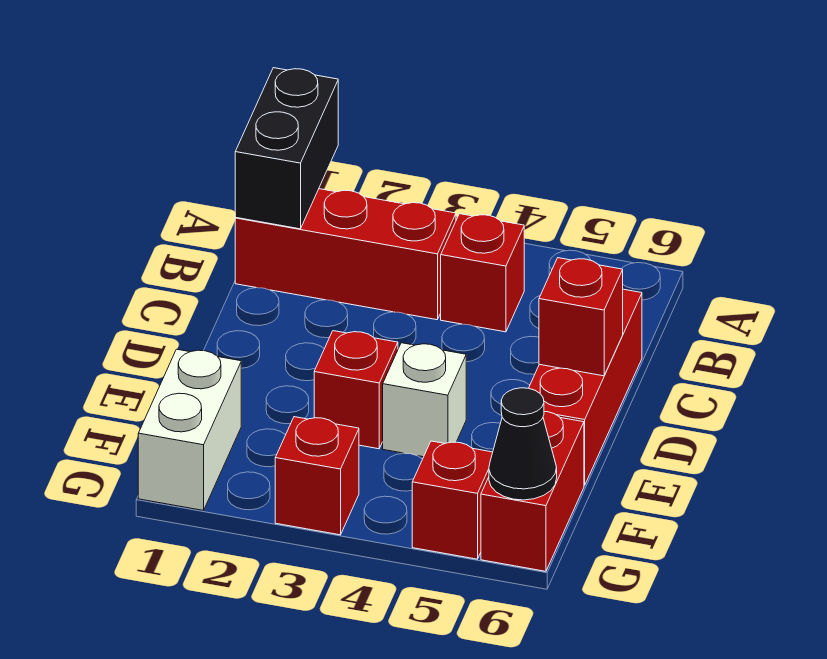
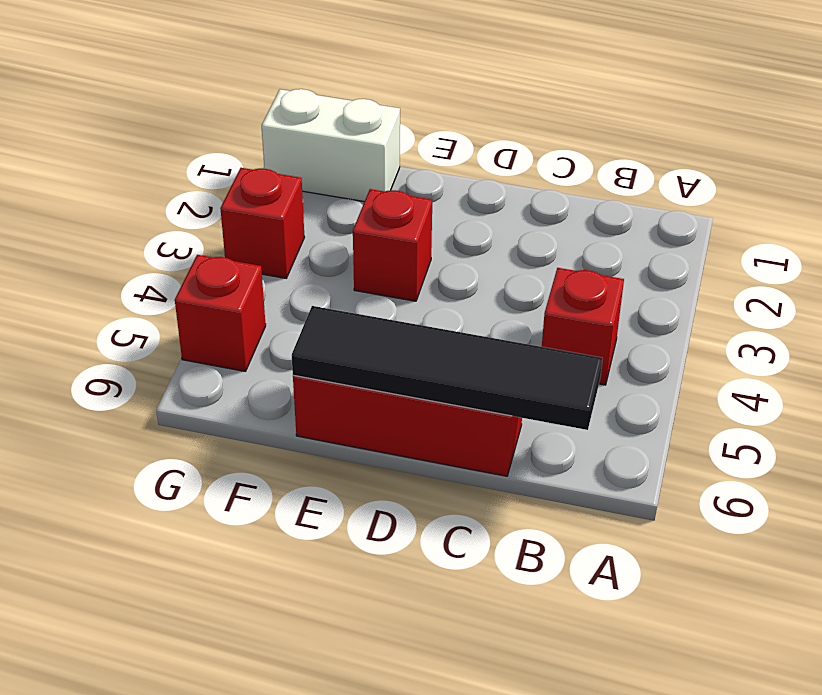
black 1x4 tile [292,306,603,430] -> red 1x1 brick [539,258,623,376]
none -> red 1x3 brick [235,189,456,320]
none -> white 1x1 brick [383,343,466,457]
none -> red 1x2 brick [481,412,584,571]

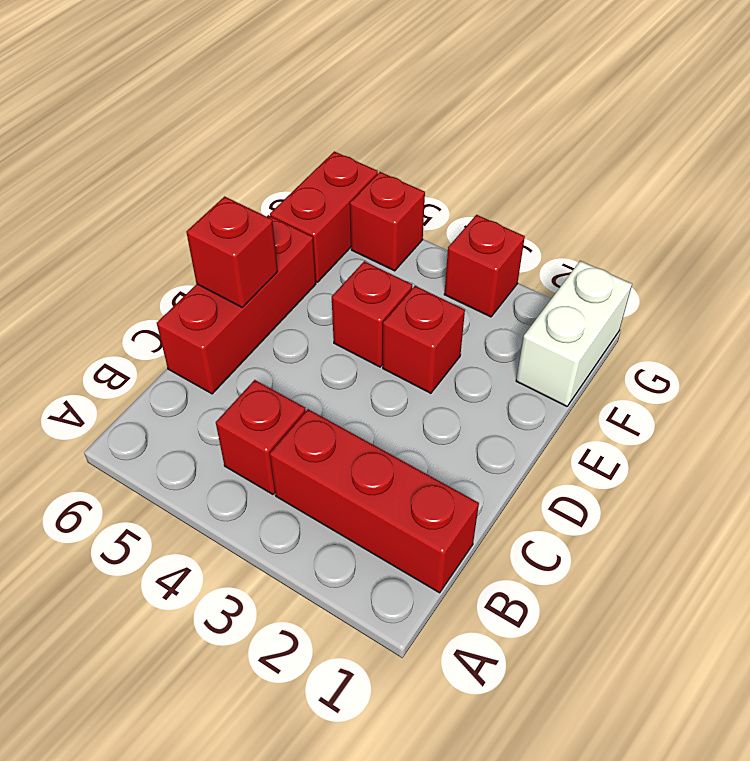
red 1x1 brick [332,261,412,367] -> white 1x1 brick [383,343,466,457]
none -> black 1x2 brick [235,68,338,229]
none -> black 1x1 cone [489,388,557,500]

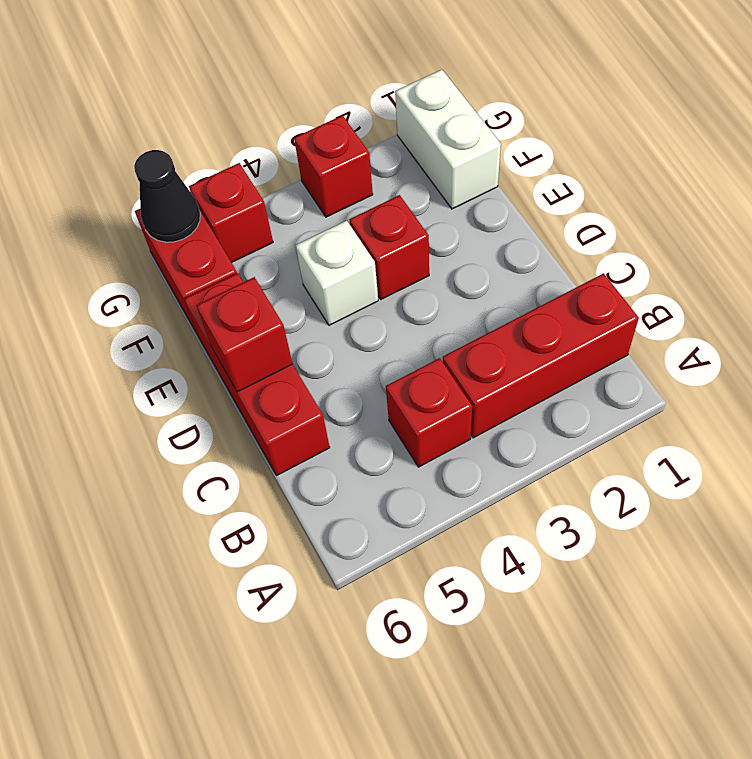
none -> black 1x2 brick [235,68,338,229]

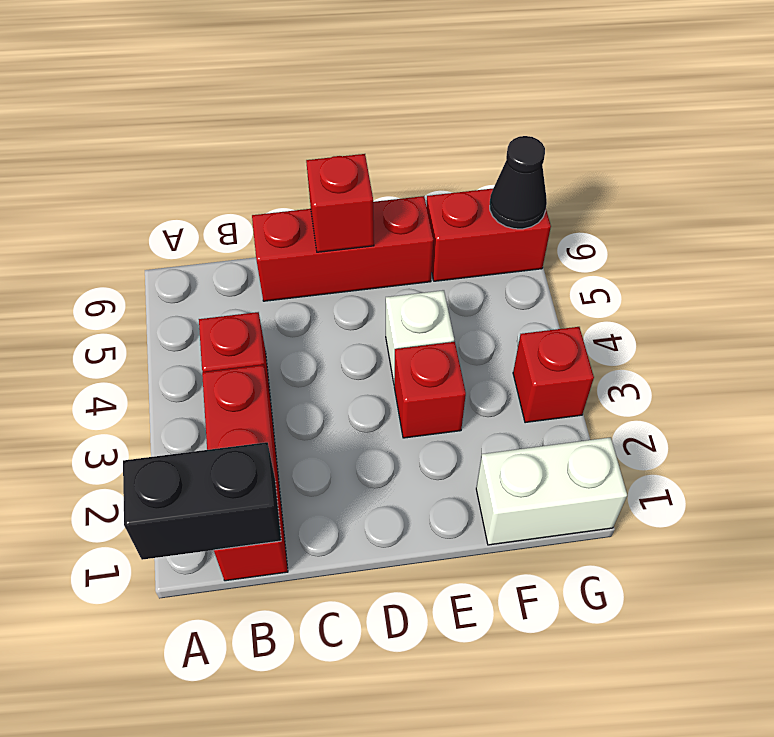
none -> red 1x1 brick [412,441,493,559]

